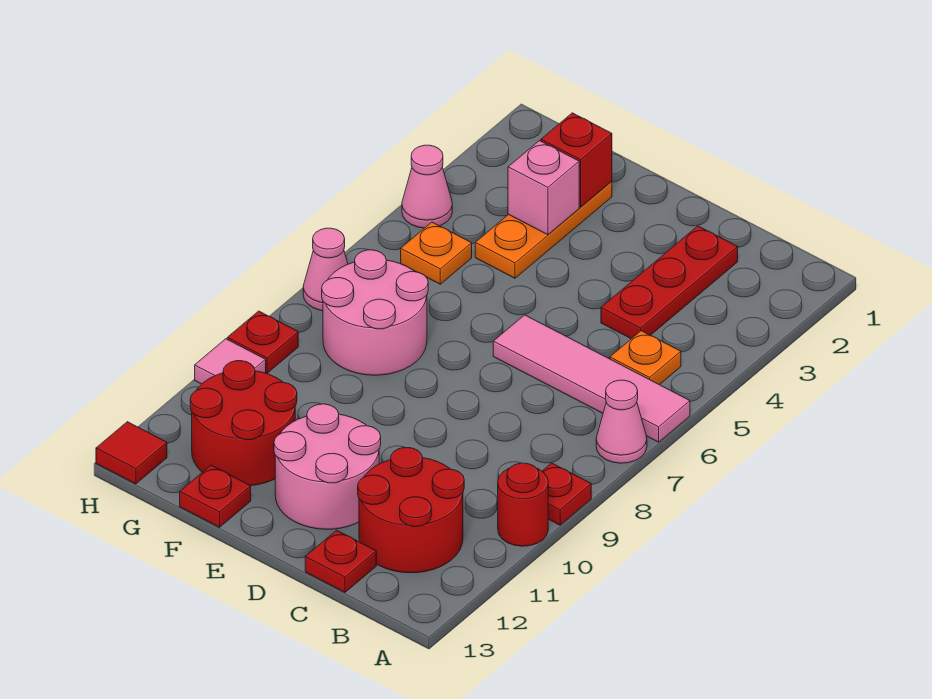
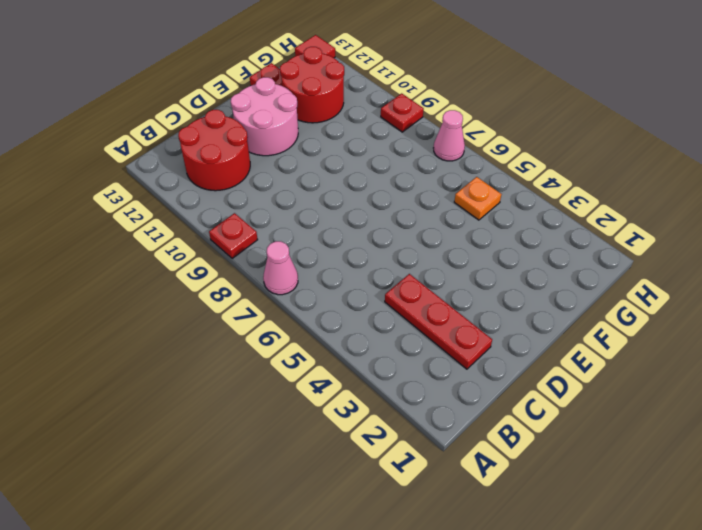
none -> pink 1x4 tile [493,315,690,442]
none -> red 1x1 round brick [498,463,548,546]
none -> orange 1x1 plate [610,331,681,385]

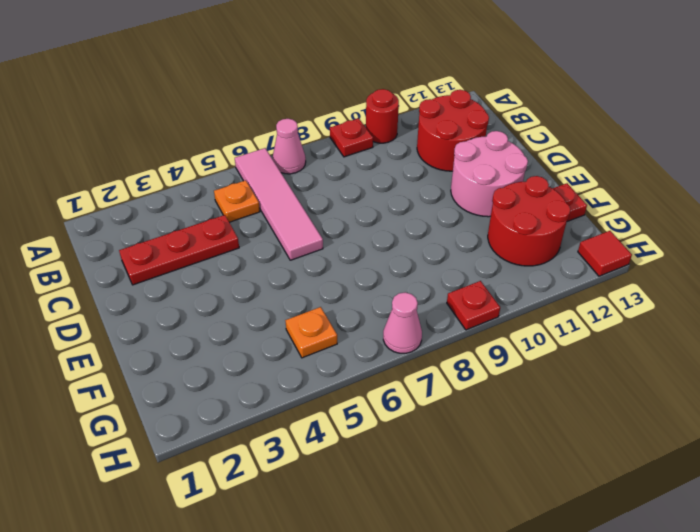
none -> red 1x1 plate [305,530,376,592]
none -> orange 1x3 plate [475,181,612,278]
none -> pink 2x2 round brick [322,250,428,375]

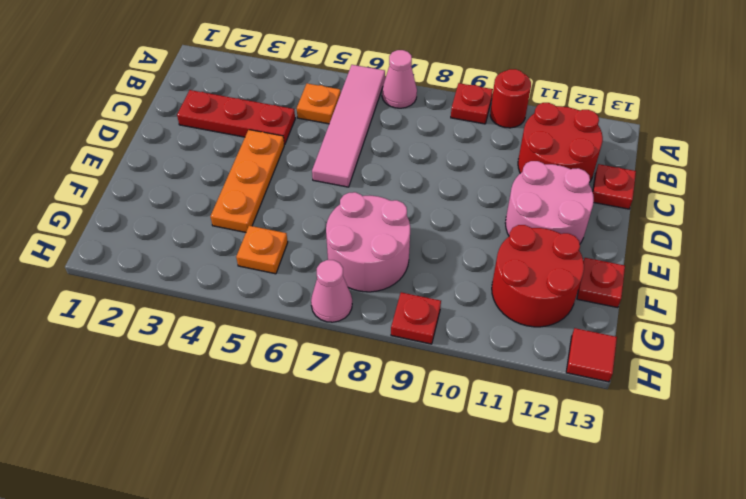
orange 1x3 plate [211,130,284,232] -> orange 1x3 plate turned to [475,181,612,278]
none -> pink 1x1 cone [402,145,452,228]
none -> pink 1x1 tile [195,339,266,384]
none -> red 1x1 brick [541,113,612,207]

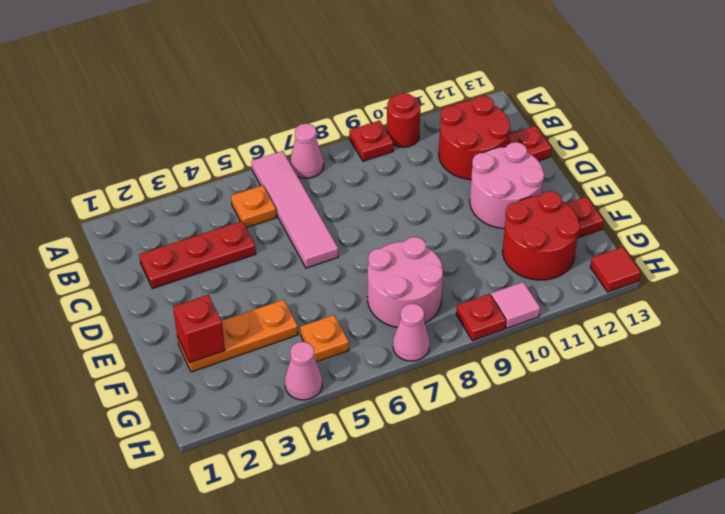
none -> pink 1x1 brick [508,141,579,235]

